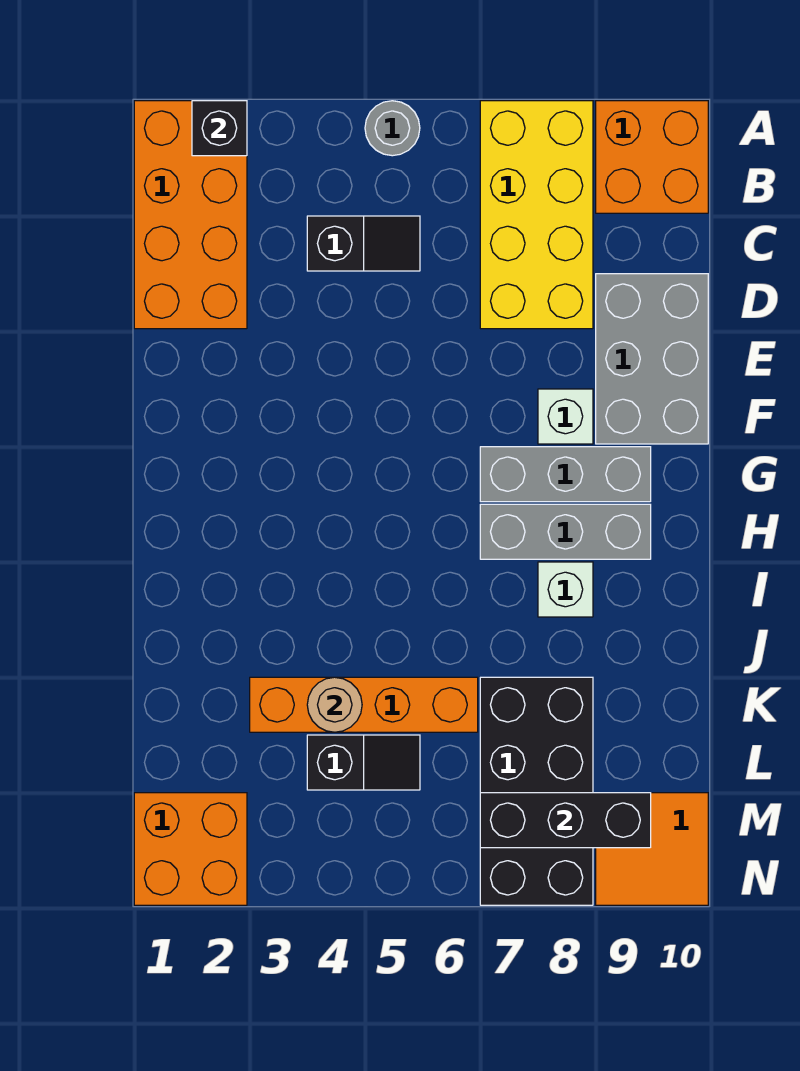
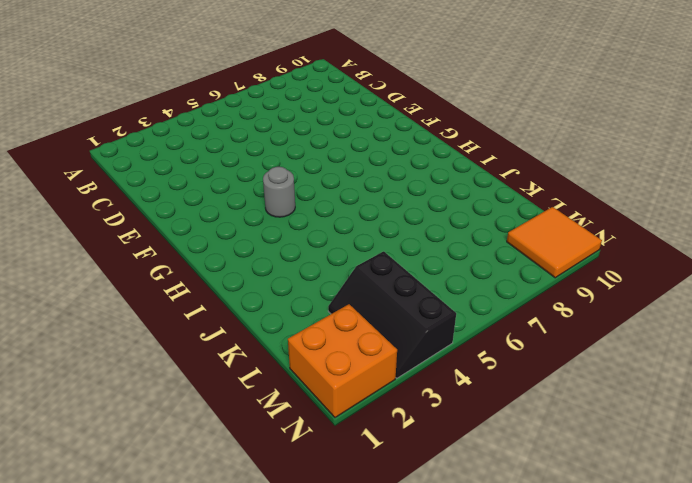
grey 1x1 round brick [263,167,295,217] -> grey 1x1 round brick moved to [365,101,420,156]
black 2x3 slope [328,251,456,378] -> black 1x2 slope [307,735,420,790]
none -> orange 2x4 brick [134,101,247,329]
none -> yellow 2x4 brick [480,101,593,329]
none -> orange 2x2 brick [596,101,708,213]

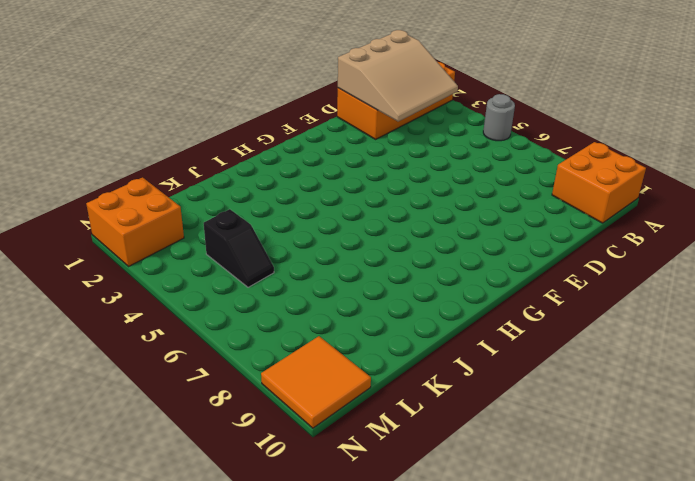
tan 3x3 slope [338,30,458,121] -> none
none -> yellow 2x4 brick [480,101,593,329]
none -> black 1x2 slope [307,216,420,271]
none -> grey 2x3 brick [596,274,708,444]

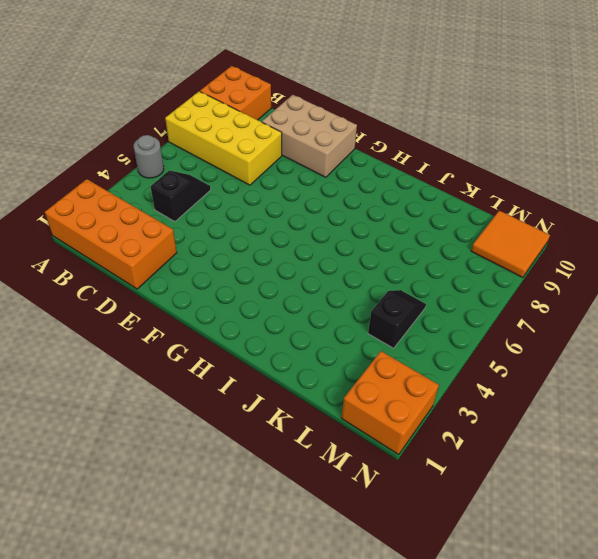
tan 2x3 brick [262,95,357,177] -> grey 2x3 brick [596,274,708,444]
none -> white 1x1 brick [538,389,593,444]
none -> grey 1x3 brick [480,447,651,502]
none -> grey 1x3 brick [480,504,651,559]

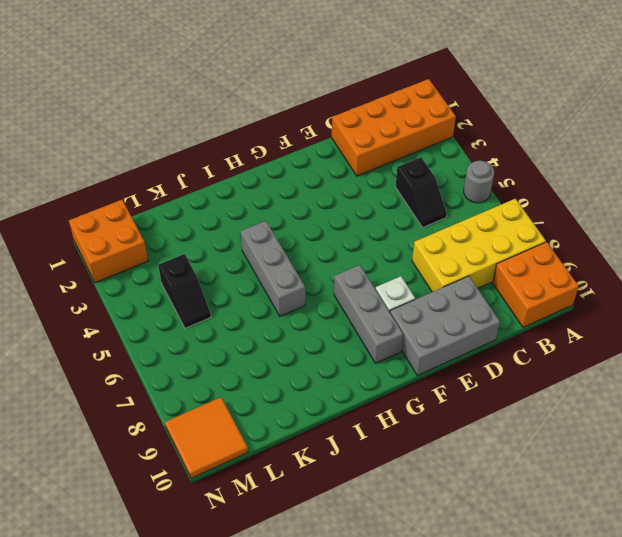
grey 1x3 brick [241,221,305,316] -> grey 1x3 brick moved to [480,504,651,559]
none -> white 1x1 brick [538,562,593,617]
none -> orange 1x4 brick [250,677,478,732]
none -> black 2x4 brick [480,677,593,905]

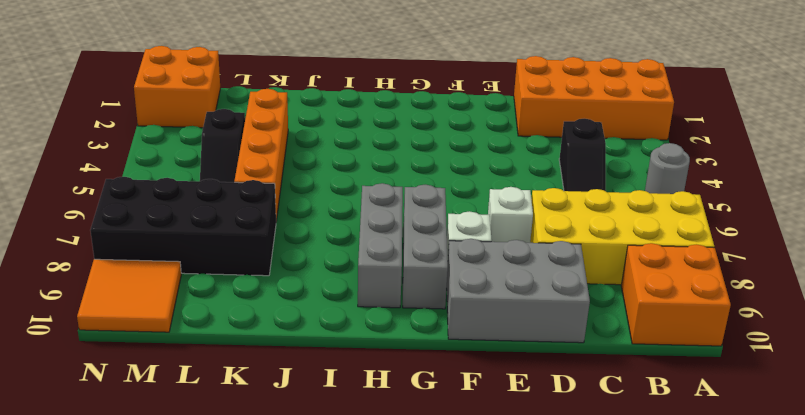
white 1x1 brick [488,187,533,243] -> white 1x1 brick moved to [538,562,593,617]
none -> black 1x1 brick [192,101,247,156]
none -> tan 1x1 round brick [307,677,362,732]
none -> black 1x3 brick [480,793,651,848]

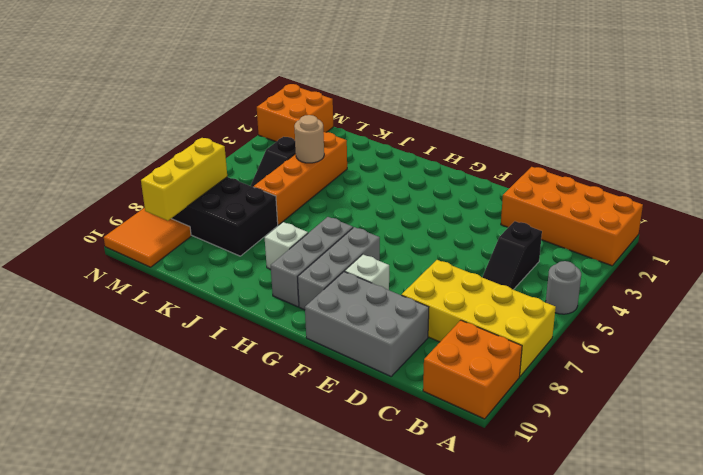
yellow 1x3 brick [141,138,227,221] -> black 1x3 brick [480,793,651,848]
none -> black 1x1 brick [192,101,247,156]

